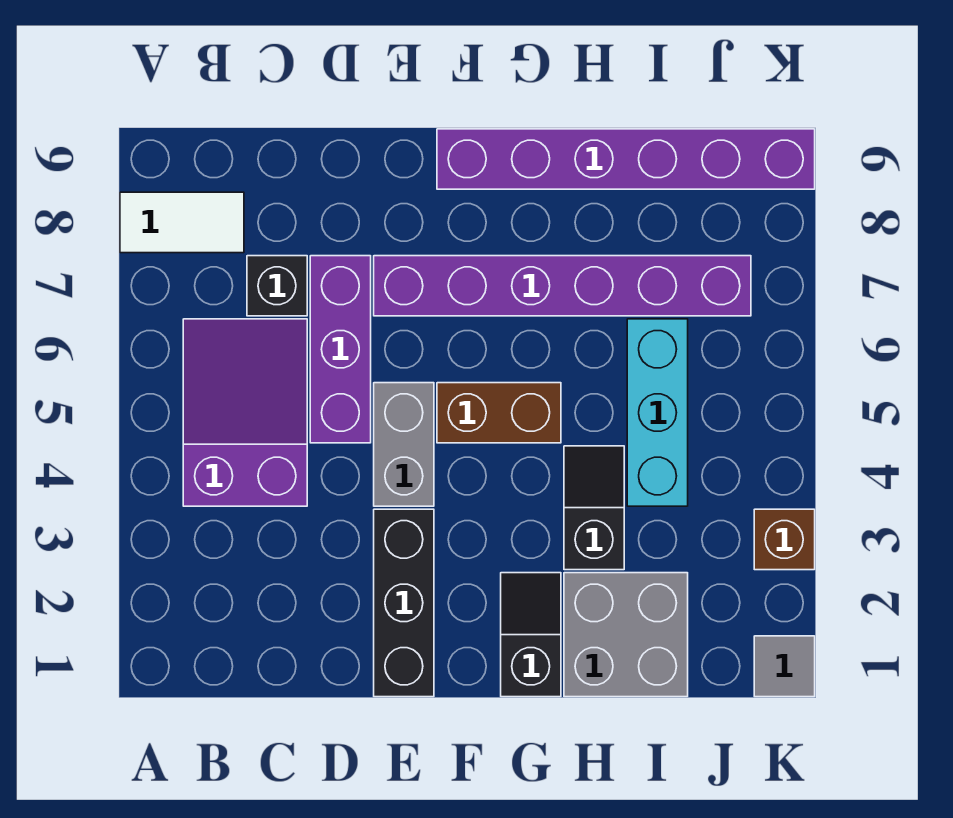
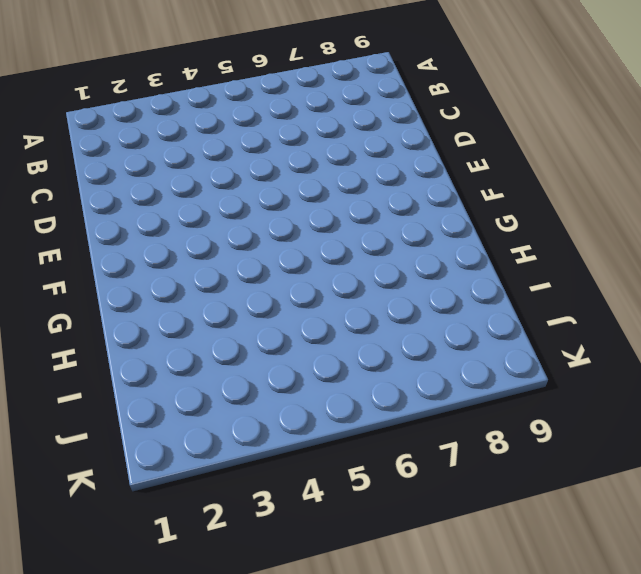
none -> white 1x2 tile [120,192,244,253]
none -> purple 2x3 slope [183,319,307,506]
none -> black 1x1 brick [247,256,307,316]

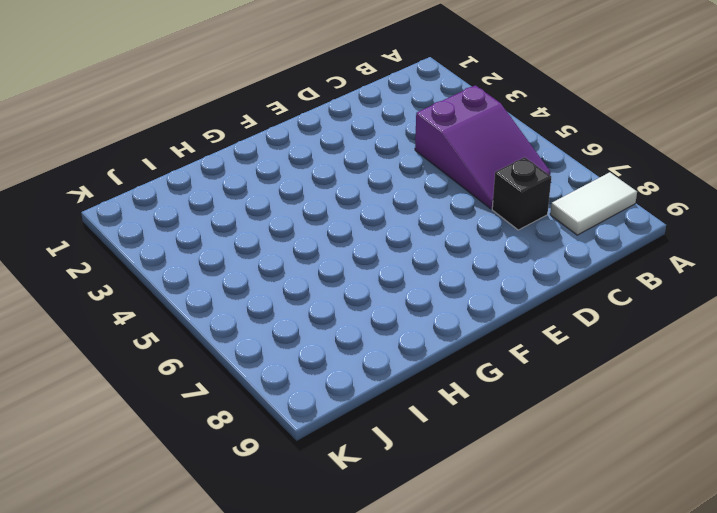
none -> purple 1x3 brick [310,256,371,443]
none -> black 1x3 brick [374,509,434,697]
none -> grey 1x2 brick [374,383,434,506]

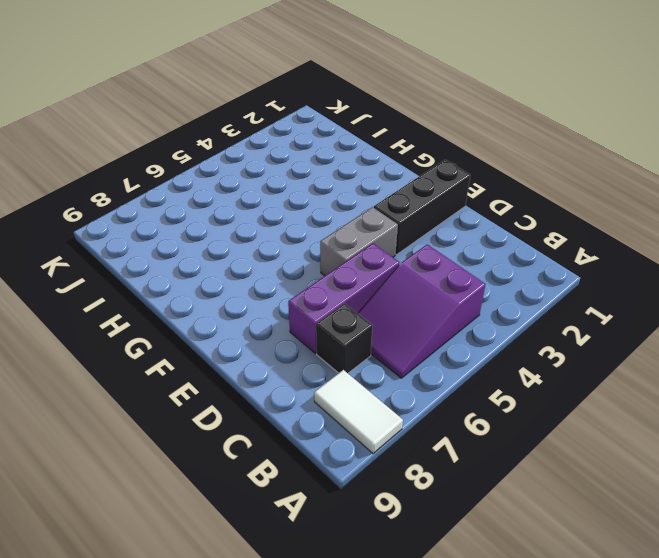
none -> purple 1x6 brick [374,256,751,316]
none -> brown 1x2 brick [437,383,561,443]
none -> purple 1x6 brick [437,129,815,189]

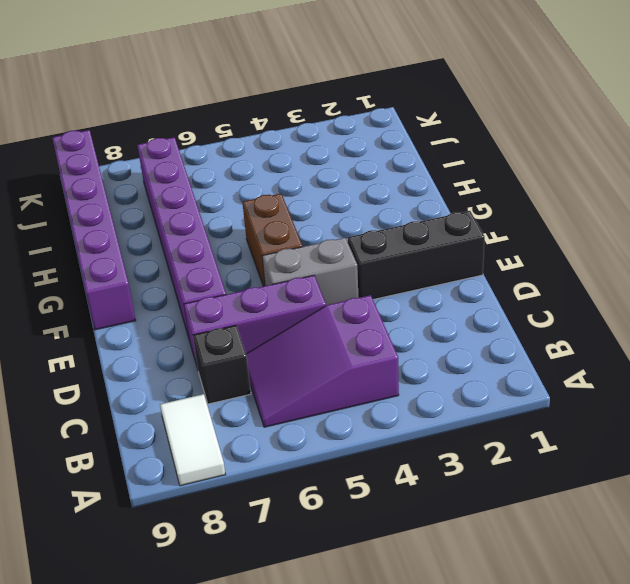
none -> black 1x2 slope [501,573,561,697]
none -> grey 2x2 brick [564,573,688,697]
none -> black 1x2 slope [564,446,624,570]

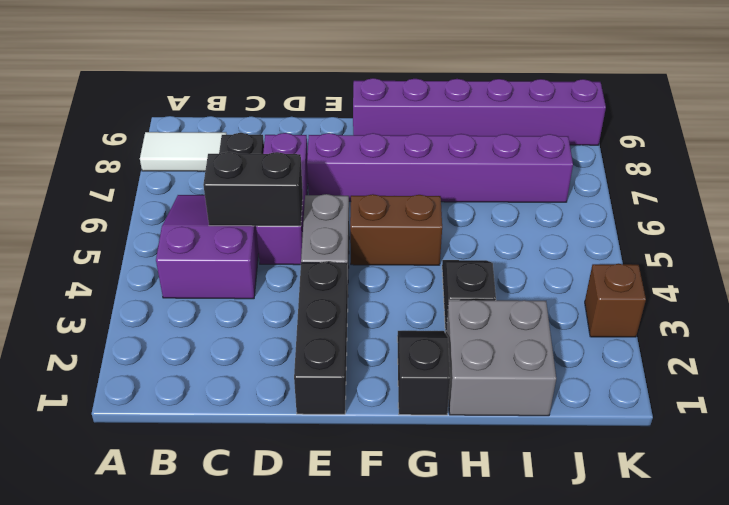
black 1x2 brick [203,152,303,226] -> none
none -> cyan 1x3 brick [627,319,688,506]
none -> grey 1x1 tile [754,636,815,697]

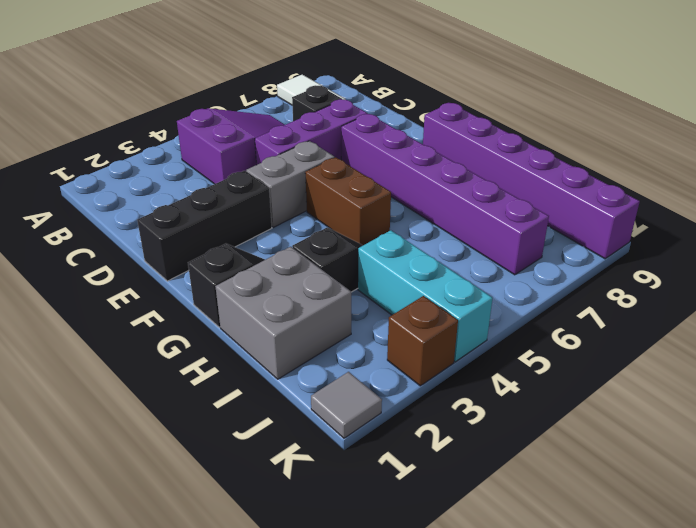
cyan 1x3 brick [358,230,493,362] -> cyan 1x3 brick turned to [627,319,688,506]

